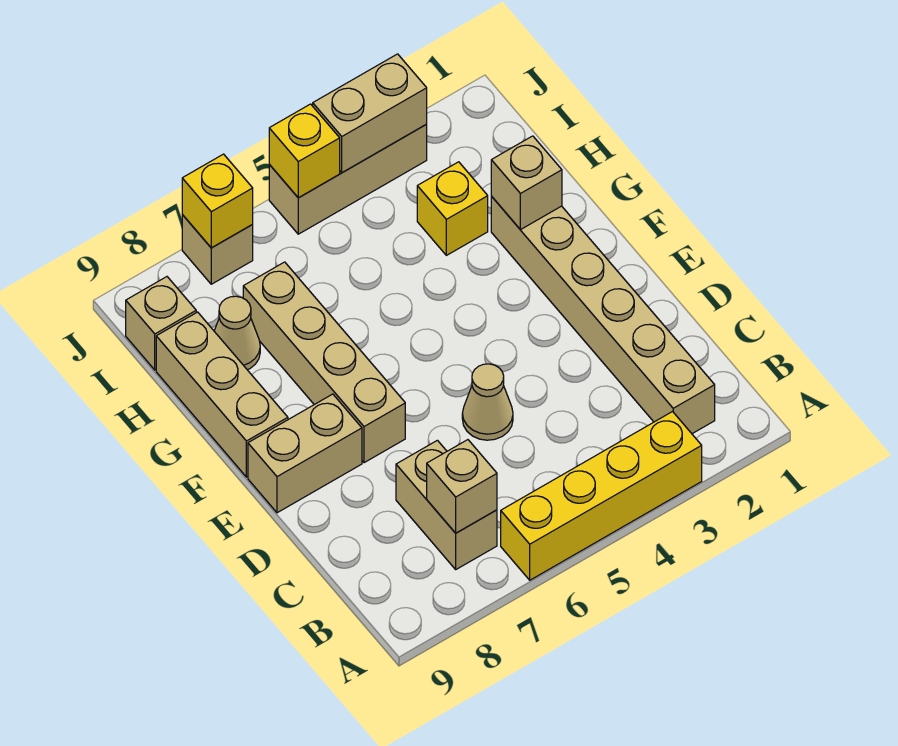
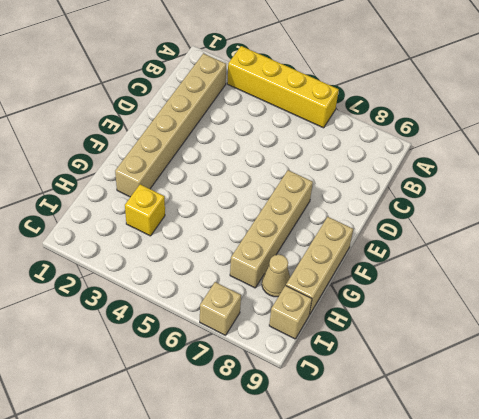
none -> tan 1x2 brick [396,440,497,569]
none -> tan 1x1 cone [462,364,513,440]
none -> tan 1x2 brick [248,394,362,513]

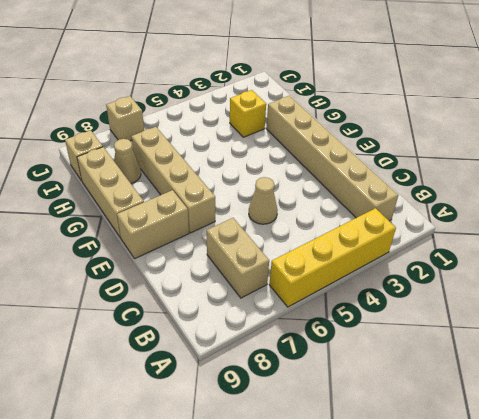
none -> tan 1x3 brick [269,124,427,234]
none -> tan 1x1 brick [427,440,497,533]
none -> tan 1x1 brick [491,136,562,230]

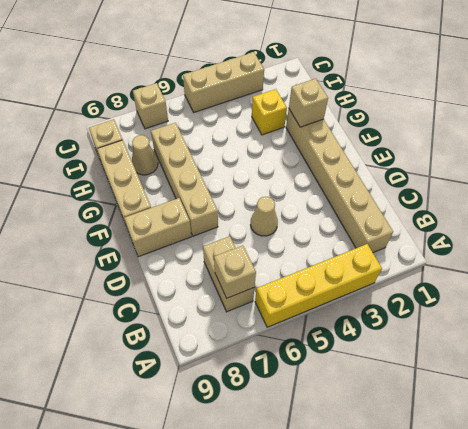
none -> tan 1x2 brick [313,54,427,173]
none -> yellow 1x1 brick [269,104,340,198]
none -> yellow 1x1 brick [182,154,253,248]

